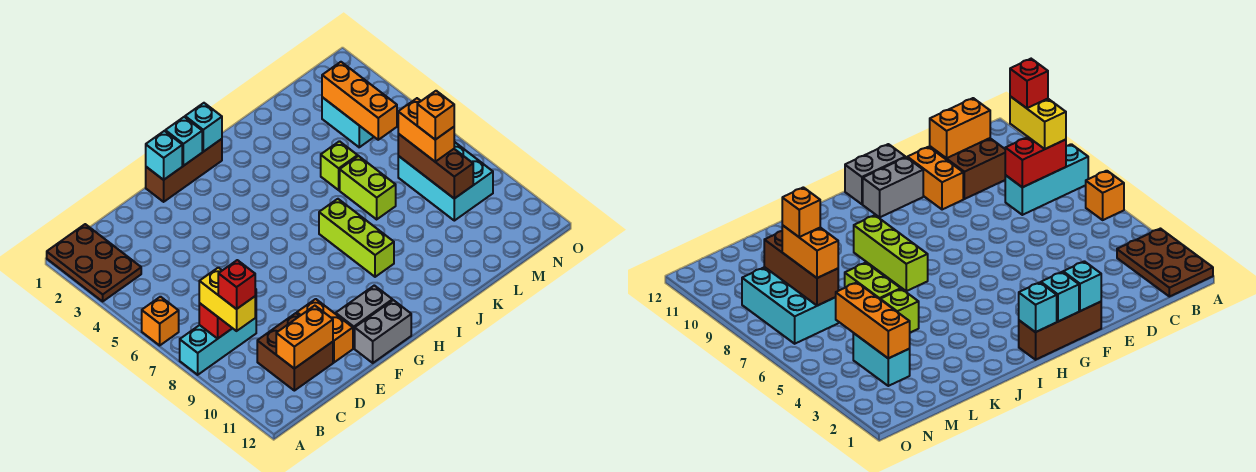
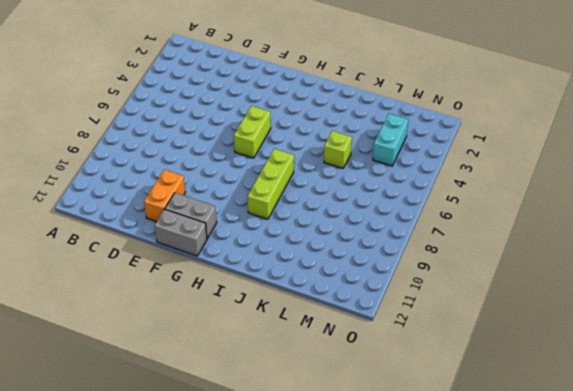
lime 1x2 brick [234,106,271,158] -> lime 1x2 brick moved to [340,156,396,219]
none -> brown 2x3 plate [47,224,141,301]
none -> orange 1x1 brick [142,297,179,345]
none -> cyan 1x3 brick [180,312,256,375]

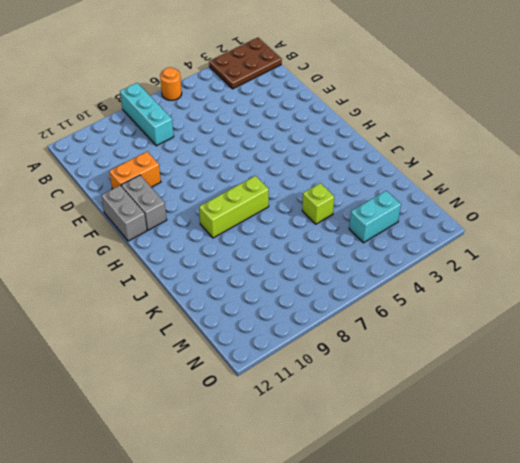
orange 1x1 round brick [160,67,182,100] -> orange 1x1 brick [142,297,179,345]
none -> brown 2x2 brick [257,313,333,391]
none -> brown 1x3 brick [146,139,222,202]
none -> lime 1x2 brick [340,156,396,219]

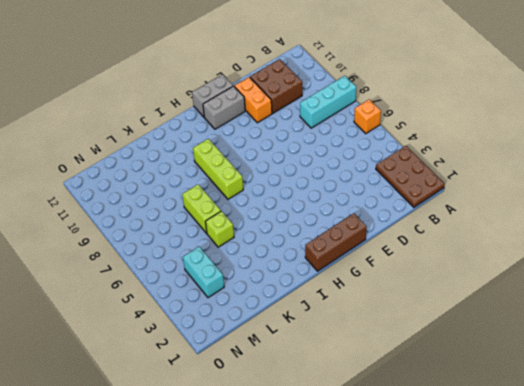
none -> cyan 2x3 brick [398,142,493,221]
none -> red 1x2 brick [199,289,256,339]
none -> orange 1x2 brick [276,306,333,369]

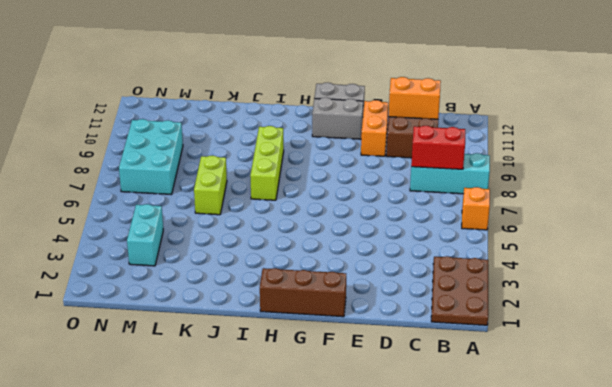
none -> lime 1x1 brick [321,141,358,190]
none -> cyan 1x1 brick [146,131,182,180]
none -> cyan 1x1 brick [165,117,202,166]

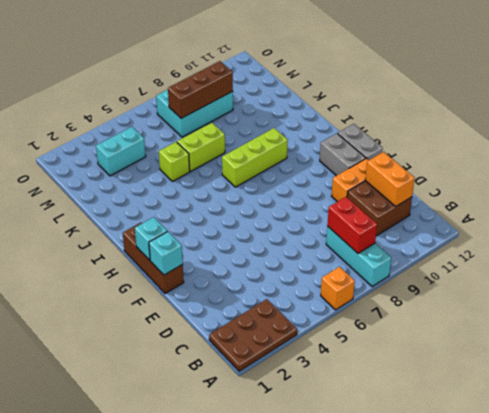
none -> cyan 1x1 brick [185,103,222,152]
none -> orange 1x3 brick [322,62,397,140]
none -> yellow 1x2 brick [199,268,255,331]

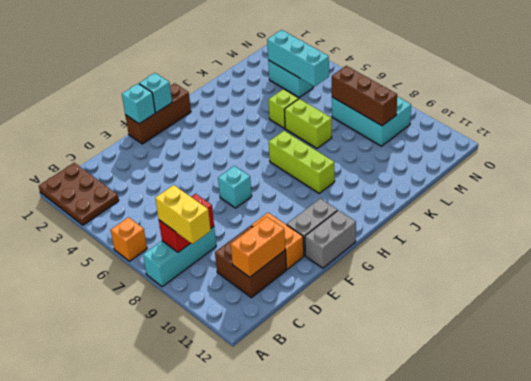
cyan 1x1 brick [218,166,252,208] -> cyan 1x1 brick moved to [185,103,222,152]
cyan 1x3 brick [267,30,329,86] -> orange 1x3 brick [322,62,397,140]
none -> orange 1x2 brick [398,98,454,162]
none -> red 1x1 brick [218,260,255,309]
none -> orange 1x1 brick [417,91,454,140]

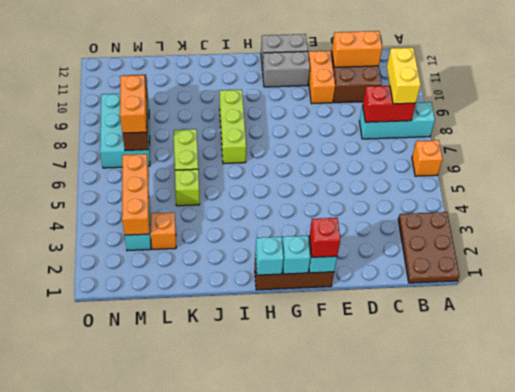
red 1x1 brick [309,218,340,257] -> red 1x1 brick moved to [218,260,255,309]
orange 1x1 brick [150,212,176,249] -> orange 1x1 brick moved to [417,91,454,140]

